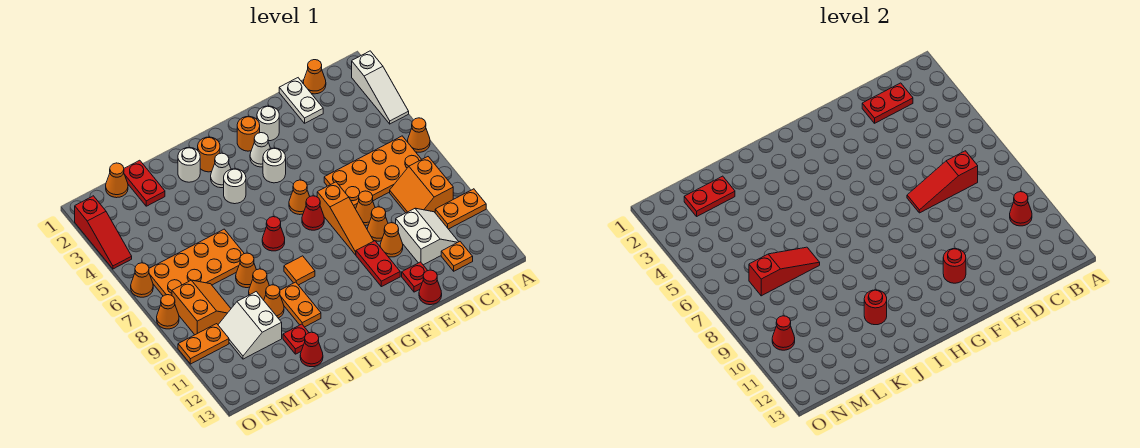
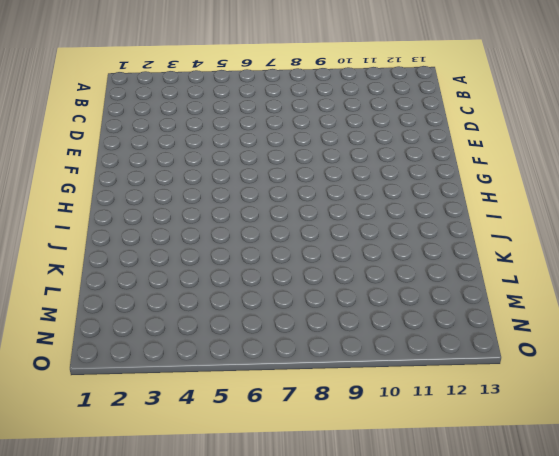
none -> white 1x3 slope [352,51,409,124]
none -> orange 1x1 cone [408,118,430,152]
none -> orange 1x2 plate [435,189,486,229]
none -> orange 2x4 plate [324,136,422,209]

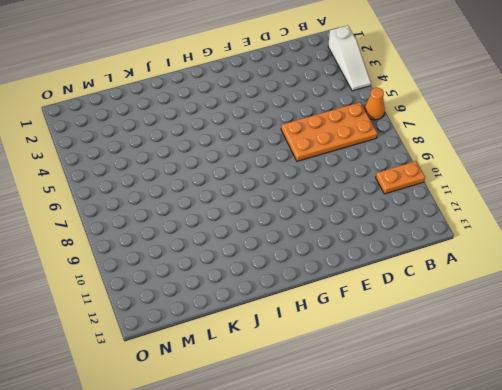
none -> orange 2x2 slope [390,157,453,213]
none -> orange 1x1 cone [303,60,326,94]
none -> white 2x2 slope [396,208,459,265]
none -> orange 1x1 plate [441,242,473,271]

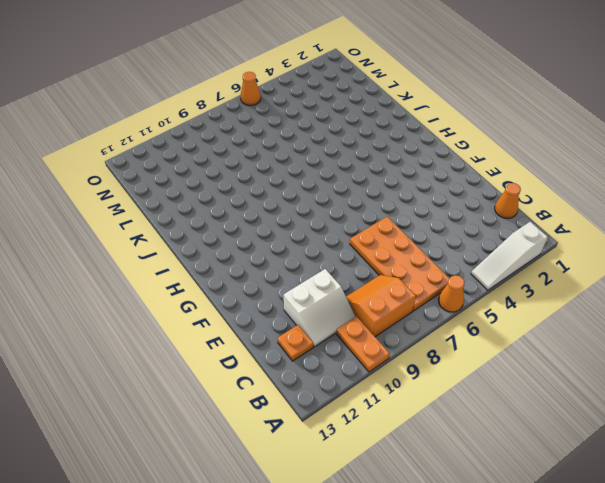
none -> white 1x2 plate [279,78,323,123]
none -> orange 1x1 cone [356,191,375,225]
none -> orange 1x1 cone [367,207,388,241]
none -> orange 1x1 cone [380,223,403,257]

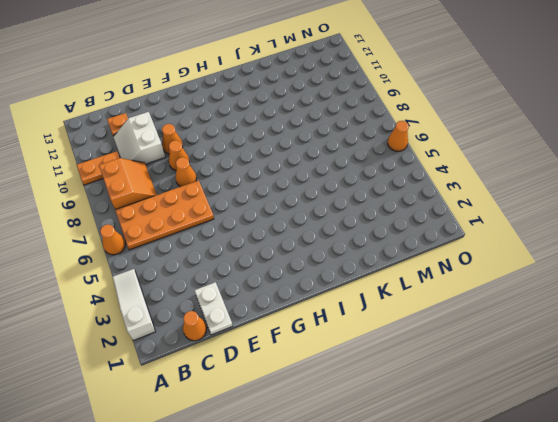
none -> red 1x1 plate [402,262,428,292]
none -> red 1x1 cone [419,270,442,305]
none -> white 1x1 round brick [257,106,279,141]
none -> orange 1x3 slope [317,182,374,255]

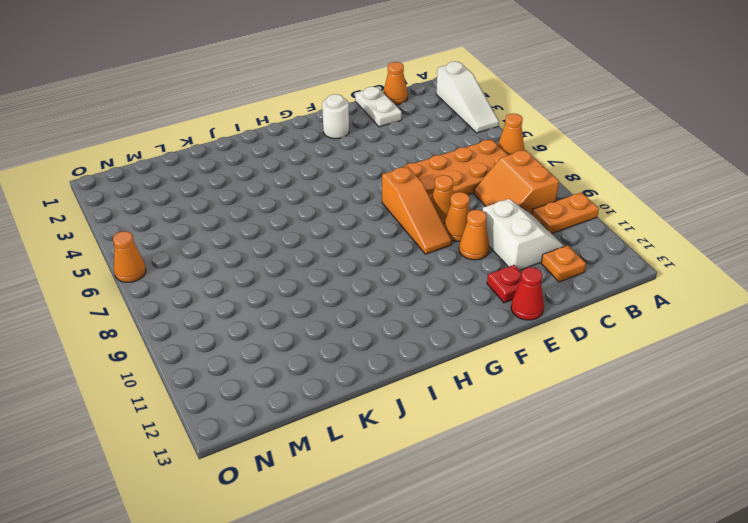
none -> red 1x2 plate [356,241,400,287]
none -> orange 1x1 round brick [237,116,260,151]
none -> white 1x1 cone [250,133,271,167]
none -> white 1x1 round brick [263,148,286,183]

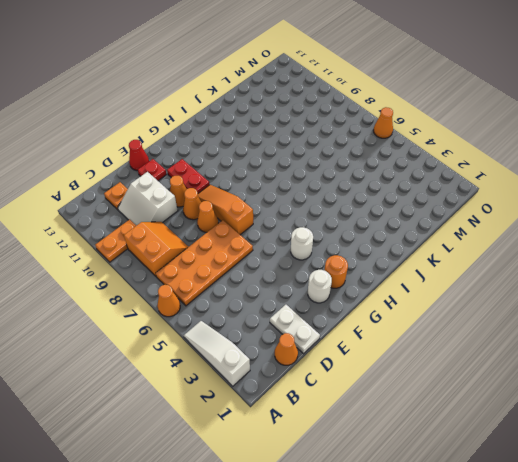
none -> white 1x1 cone [250,133,271,167]
none -> orange 1x1 cone [289,180,310,215]
none -> red 1x1 cone [302,196,324,230]
none -> orange 1x1 round brick [198,137,220,172]

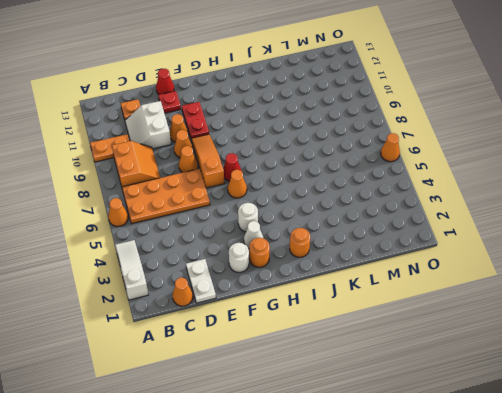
none -> white 1x1 cone [211,153,231,188]
none -> white 1x1 round brick [224,169,246,204]
none -> red 1x1 cone [262,217,285,251]
none -> orange 1x1 tile [284,256,315,285]

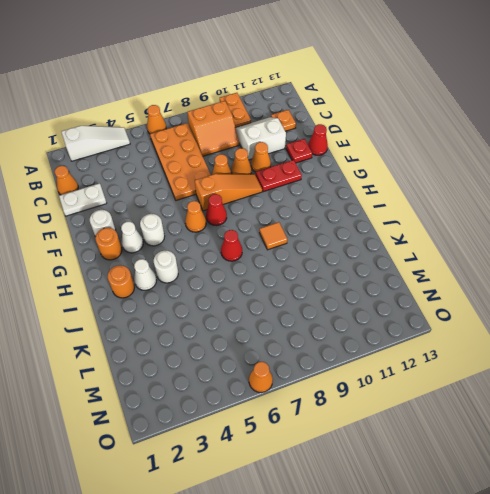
none -> white 1x1 round brick [178,148,200,182]
none -> orange 1x2 plate [280,282,321,327]
none -> orange 2x4 plate [149,229,244,296]
none -> orange 1x1 cone [236,253,256,288]

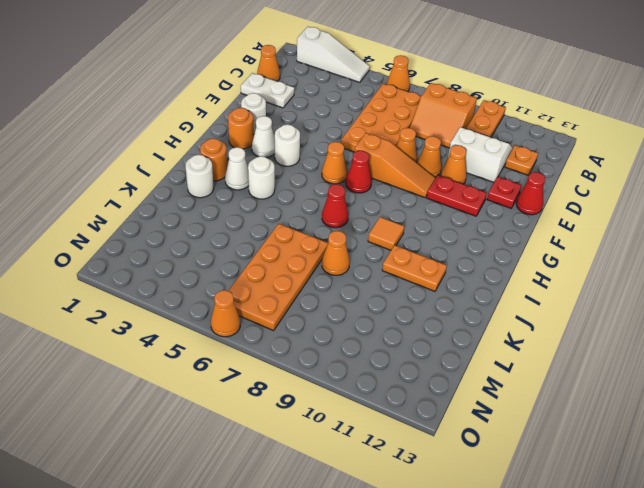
none -> orange 1x1 cone [249,269,269,300]
none -> orange 1x1 cone [264,285,284,318]
none -> red 1x1 plate [283,324,309,354]
none -> red 1x1 cone [300,332,323,367]

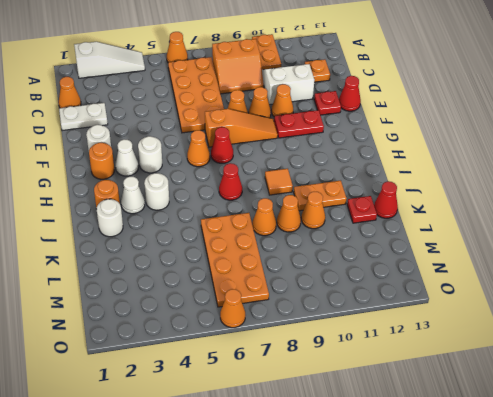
none -> red 1x2 plate [124,160,165,206]
none -> white 2x2 slope [218,292,282,359]
none -> orange 1x1 cone [106,163,128,198]
none -> orange 2x2 slope [172,280,231,335]

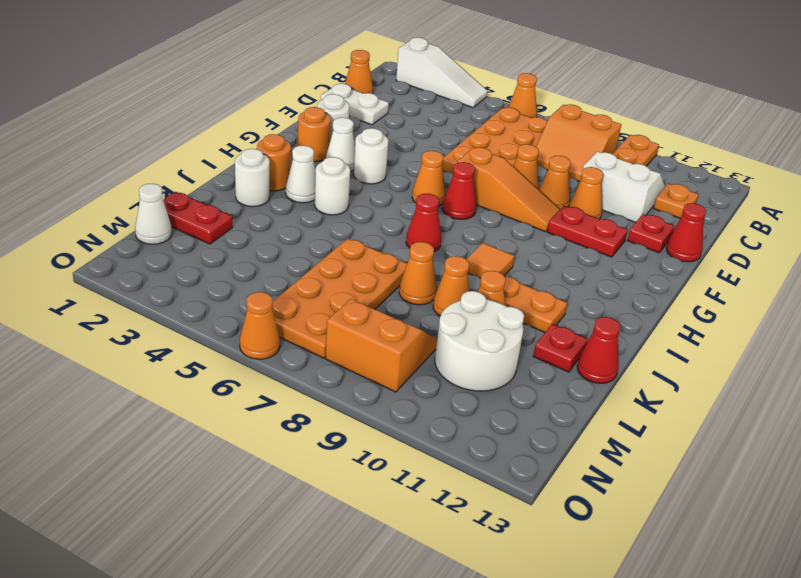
white 2x2 round brick [435,291,524,391] -> white 2x2 slope [218,292,282,359]
white 1x1 cone [135,184,172,244] -> orange 1x1 cone [106,163,128,198]
none -> orange 1x2 plate [178,324,229,364]
none -> red 1x3 slope [75,196,132,269]
none -> orange 1x1 cone [157,295,179,329]
none -> red 1x1 cone [1010,192,1032,226]

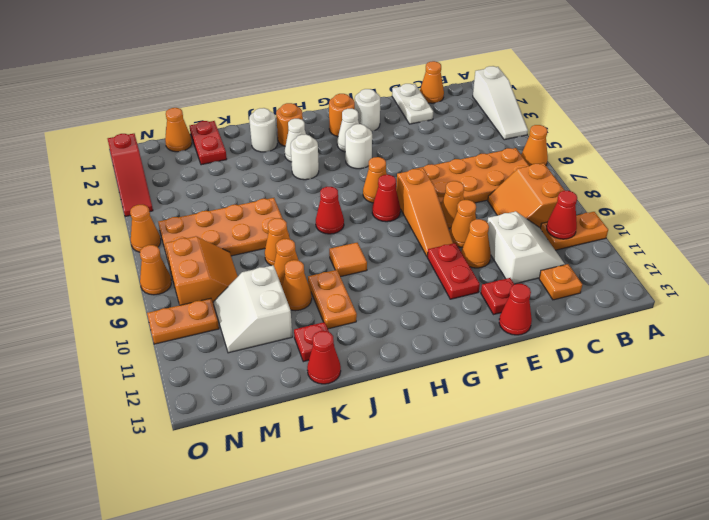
none -> red 1x2 plate [862,83,913,123]
none -> red 1x3 slope [907,151,978,213]
none -> red 1x1 round brick [943,249,966,283]
none -> red 1x1 round brick [864,290,887,325]

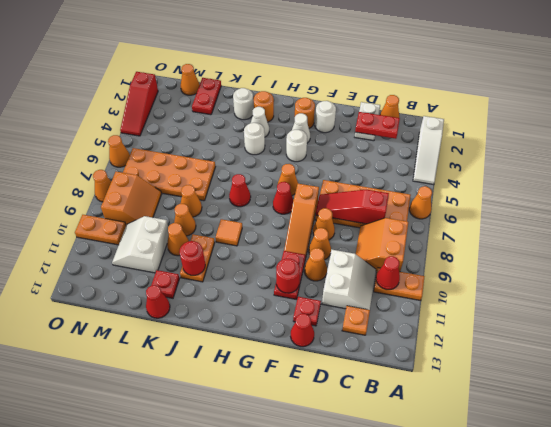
none -> red 1x3 slope [749,247,820,296]
none -> red 1x2 plate [684,176,735,216]
none -> red 1x1 cone [772,316,795,350]

